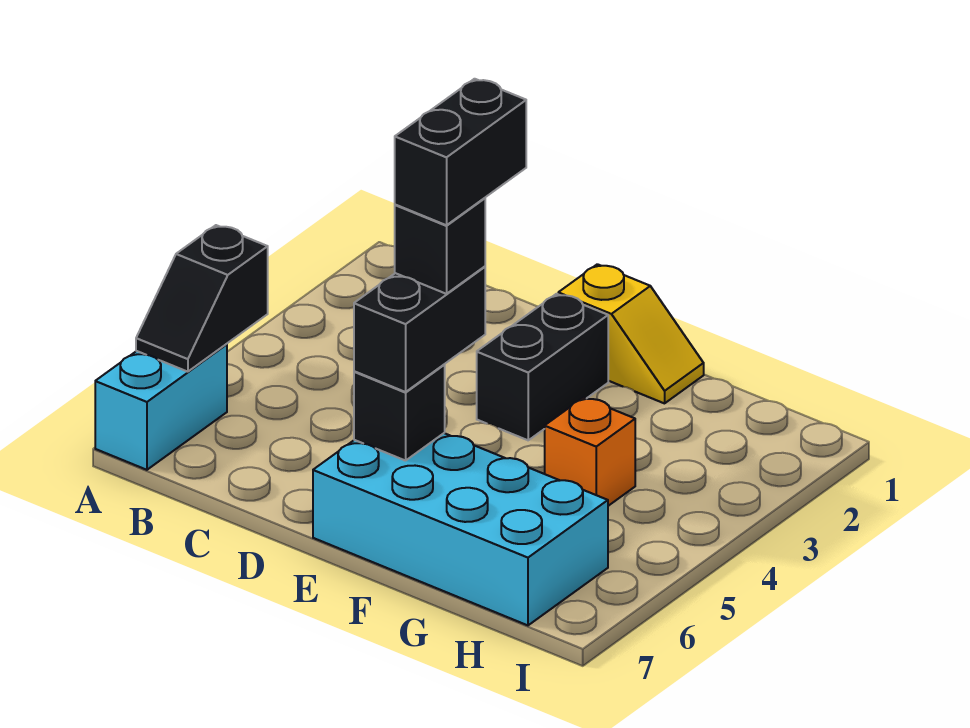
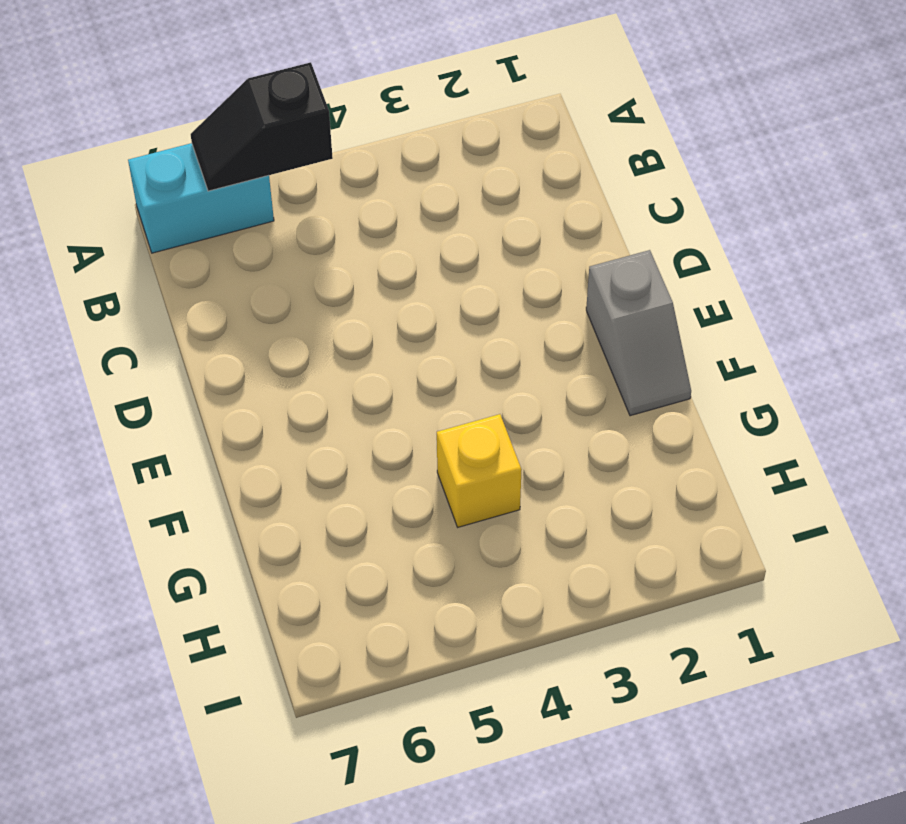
grey 1x2 slope [586,250,691,416] -> yellow 1x2 slope [558,264,704,403]
yellow 1x1 brick [437,414,522,527] -> orange 1x1 brick [545,398,635,506]
none -> black 1x2 brick [477,294,608,440]
none -> cyan 2x4 brick [313,433,608,625]

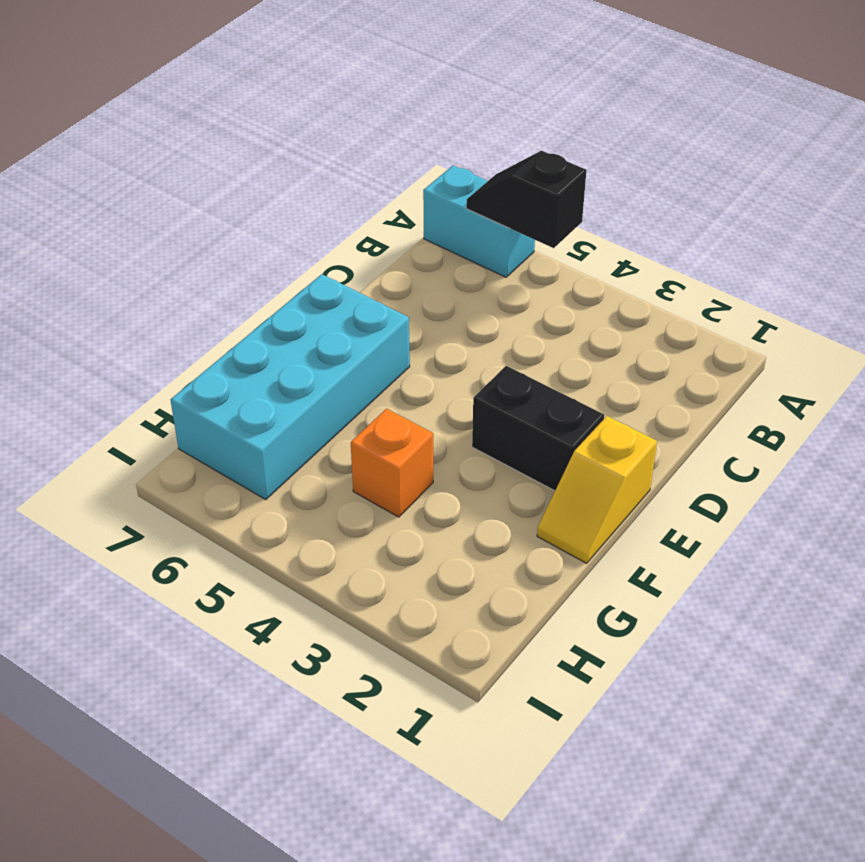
none -> black 1x1 brick [354,365,445,461]
none -> black 1x2 brick [354,267,485,392]

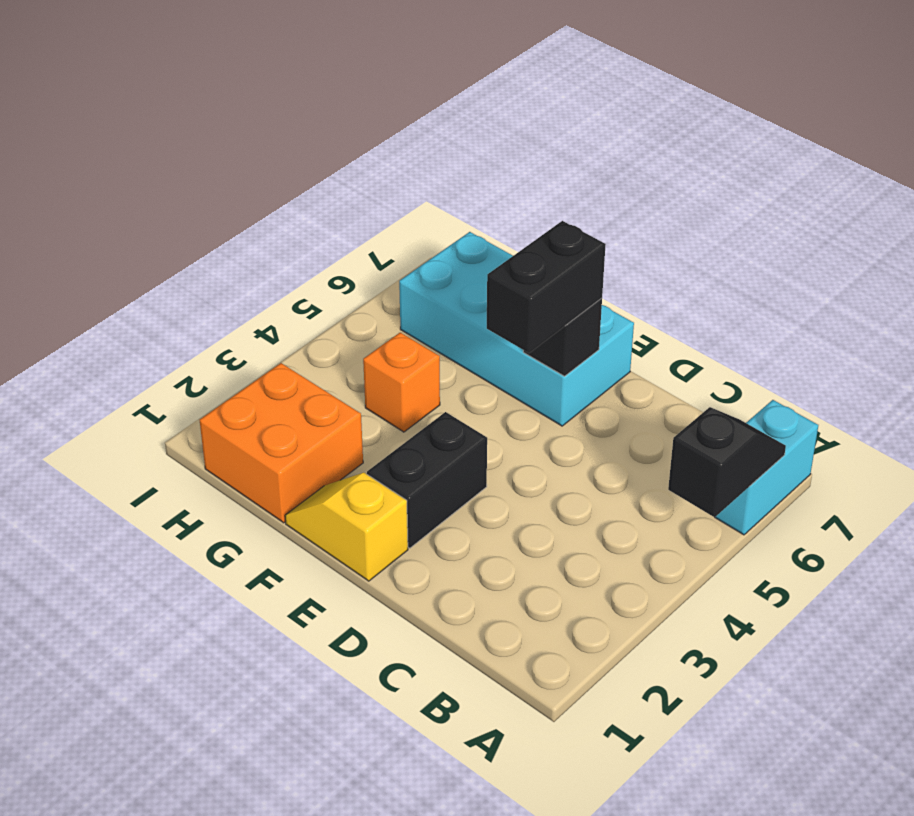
orange 2x2 brick [200,363,363,523] -> none
none -> black 1x1 brick [395,198,485,294]
none -> black 1x2 brick [395,79,526,225]

